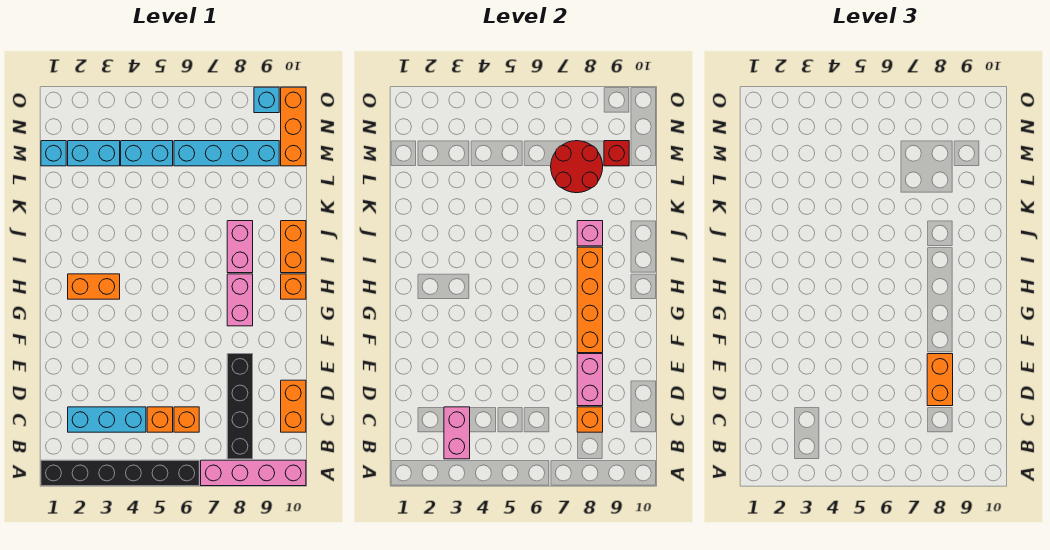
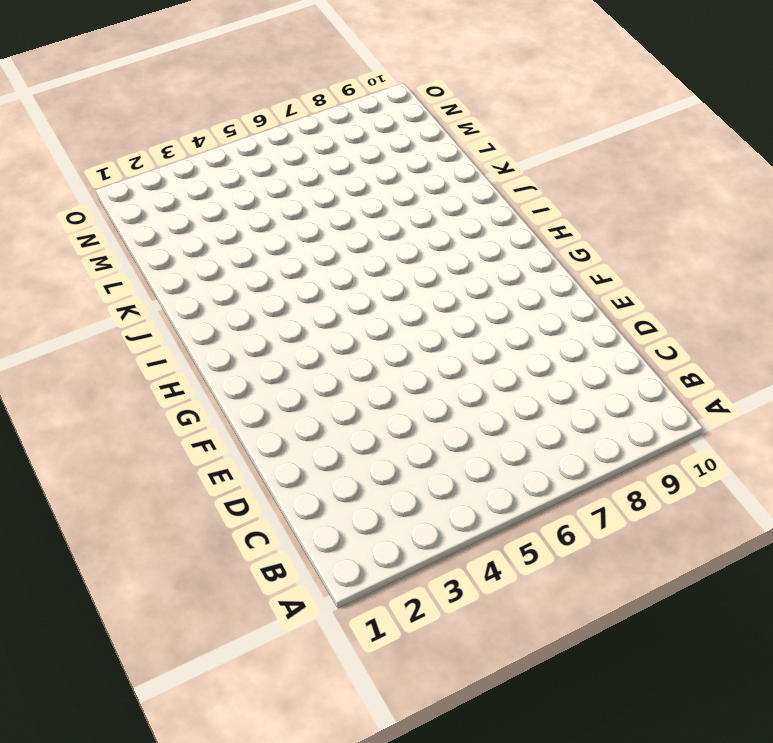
none -> black 1x6 brick [41,460,199,486]
none -> pink 1x4 brick [201,460,306,486]
none -> black 1x4 brick [227,354,253,459]

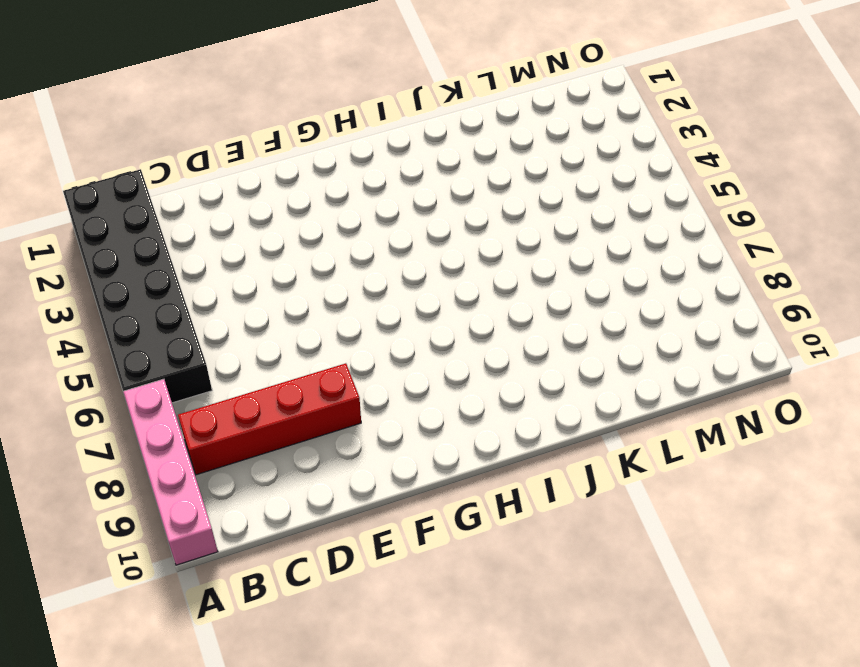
black 2x6 brick [63,169,212,403] -> black 1x6 brick [41,460,199,486]
red 1x4 brick [178,363,361,475] -> black 1x4 brick [227,354,253,459]
none -> cyan 1x3 brick [68,407,146,432]
none -> orange 1x1 brick [147,407,173,432]
none -> orange 1x1 brick [174,407,199,432]

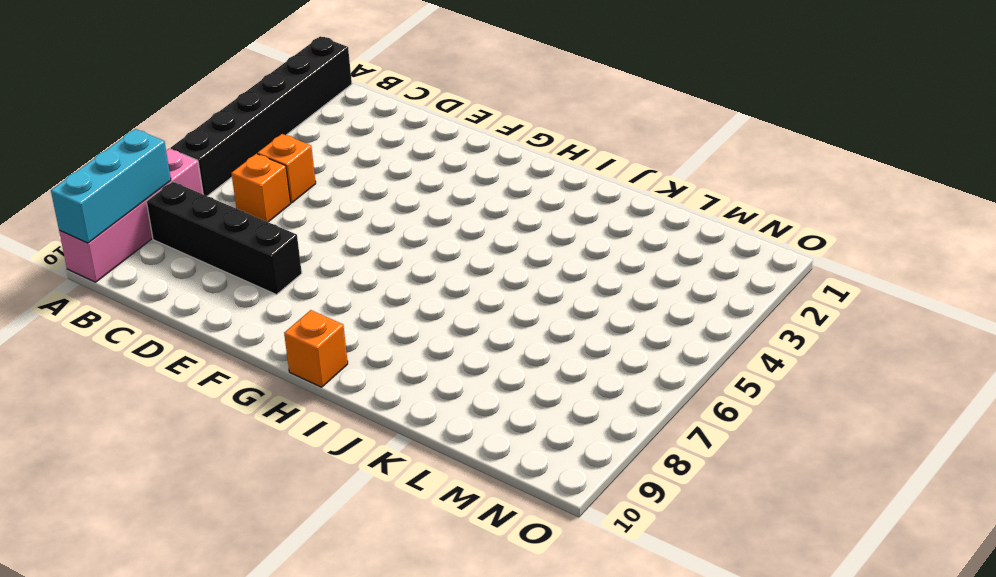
cyan 1x3 brick [51,129,171,243] -> cyan 1x3 brick moved to [68,407,146,432]
none -> orange 1x2 brick [281,380,306,432]
none -> pink 1x2 brick [227,274,253,326]
none -> orange 1x2 brick [68,274,120,299]

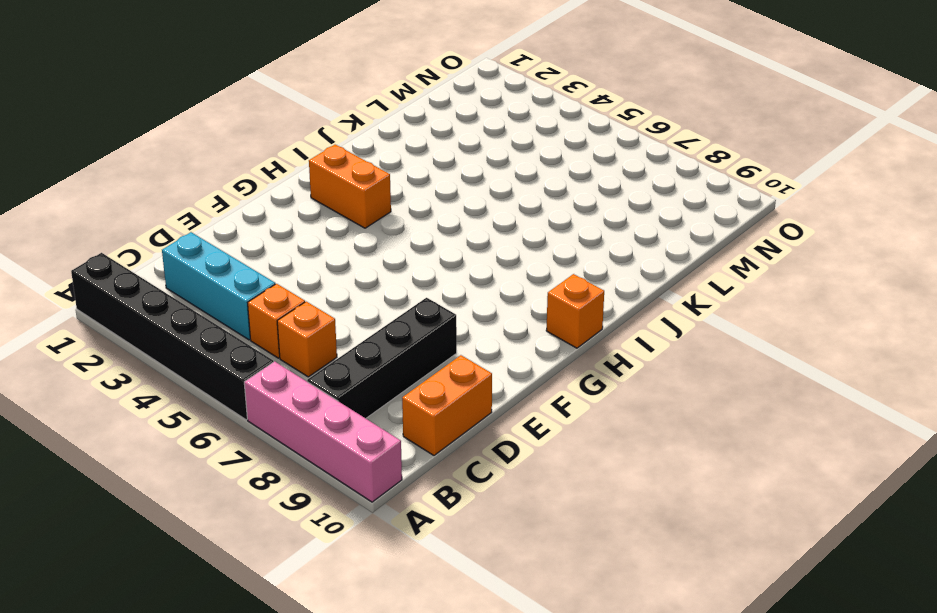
none -> pink 1x2 brick [227,274,253,326]
none -> pink 1x2 brick [227,221,253,273]
none -> orange 1x2 brick [281,221,306,273]

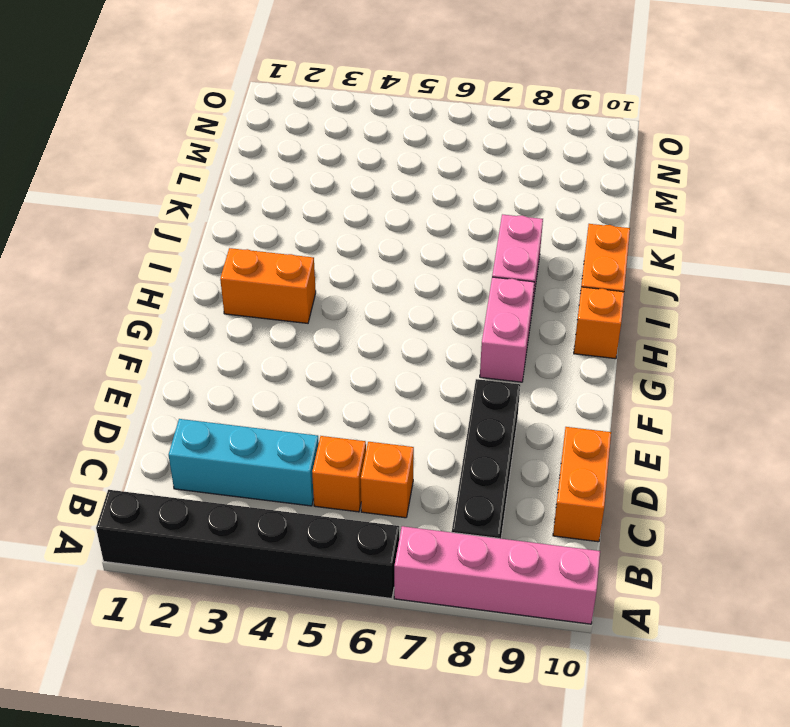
none -> cyan 1x1 brick [41,141,66,166]
none -> cyan 1x2 brick [68,141,120,166]
none -> cyan 1x2 brick [121,141,173,166]

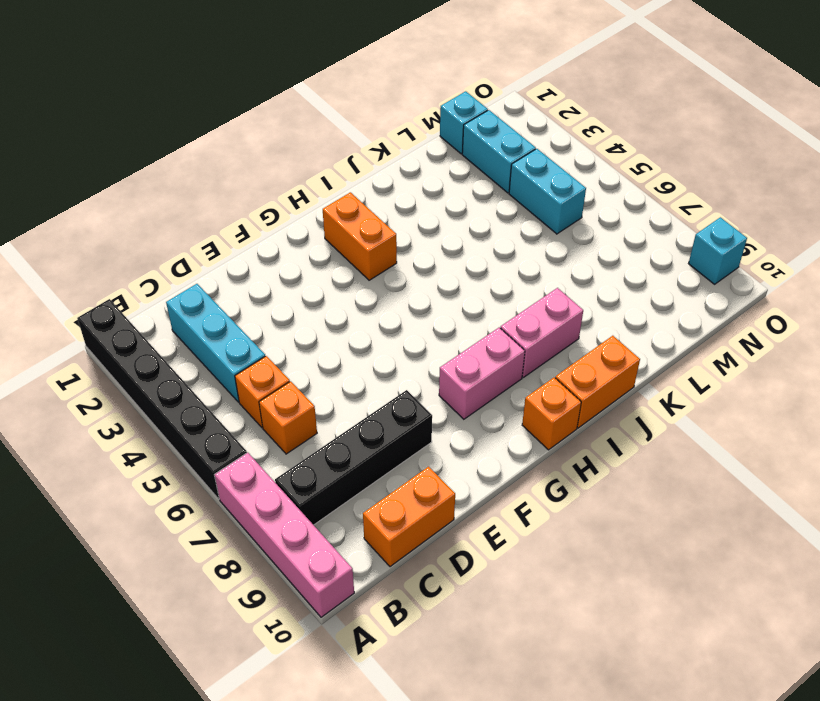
none -> cyan 1x4 brick [174,141,279,166]
none -> orange 1x3 brick [281,87,306,166]
none -> pink 1x2 brick [444,407,470,459]

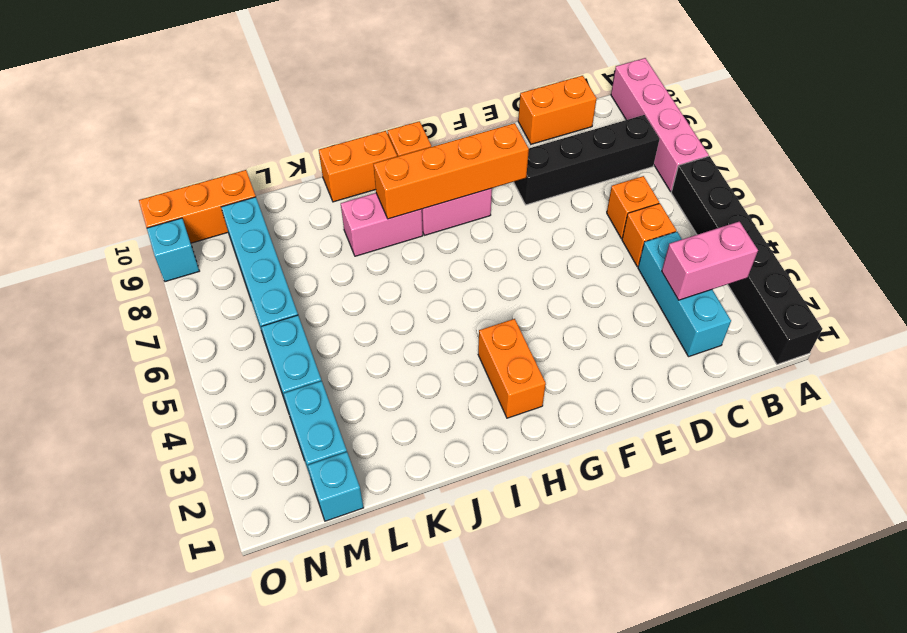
none -> orange 1x1 brick [577,407,603,432]
none -> pink 1x2 brick [577,354,603,406]
none -> pink 1x1 brick [577,221,603,246]

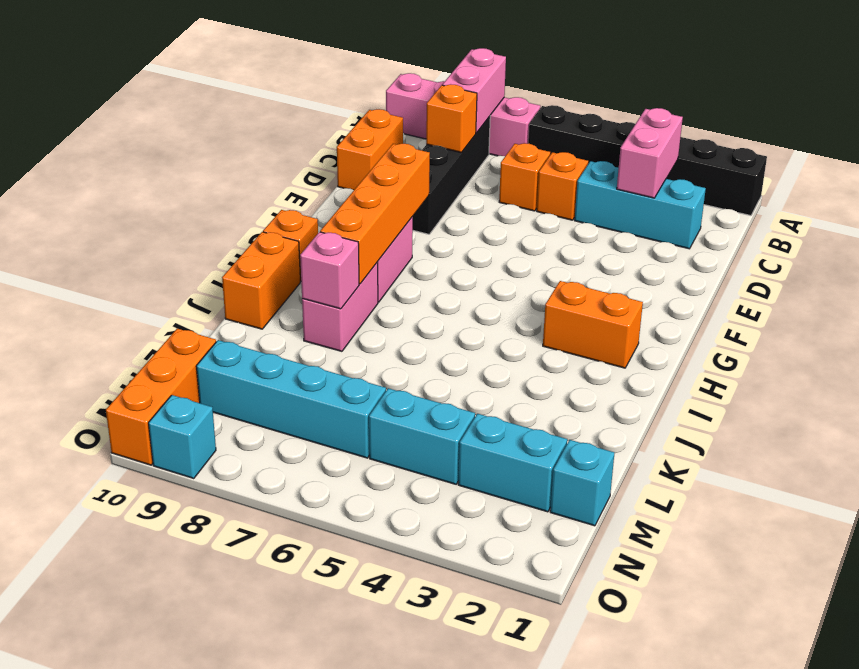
pink 1x2 brick [442,48,506,133] -> pink 1x2 brick moved to [577,354,603,406]
none -> red 2x2 round brick [551,141,603,193]
none -> red 1x1 brick [604,141,629,166]
none -> orange 1x2 brick [927,354,953,406]

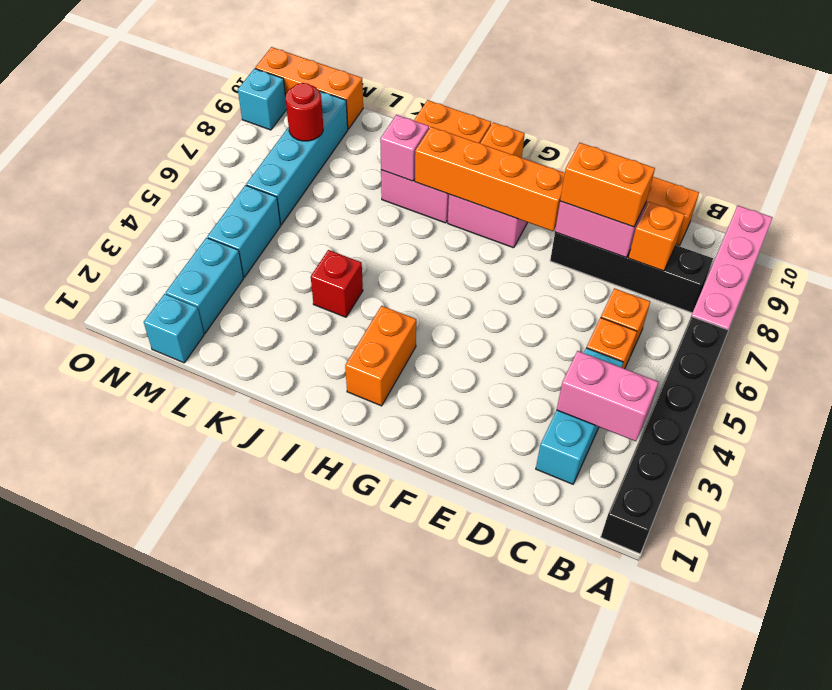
red 1x1 brick [311,250,363,317] -> red 1x1 brick moved to [604,141,629,166]
red 1x1 round brick [286,83,323,141] -> red 2x2 round brick [551,141,603,193]

